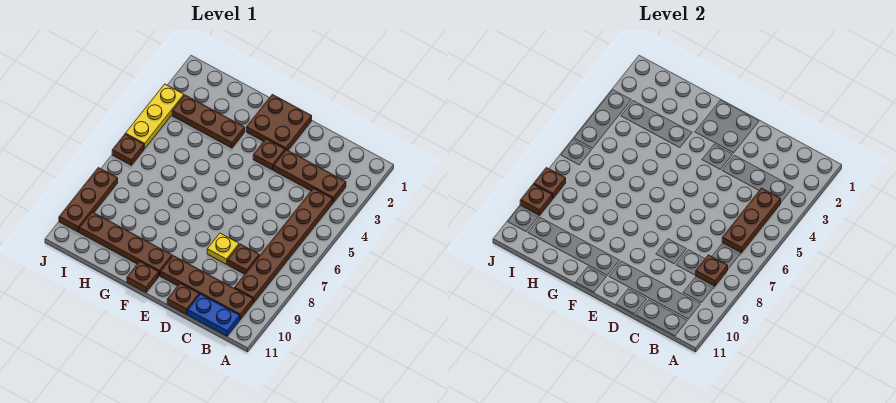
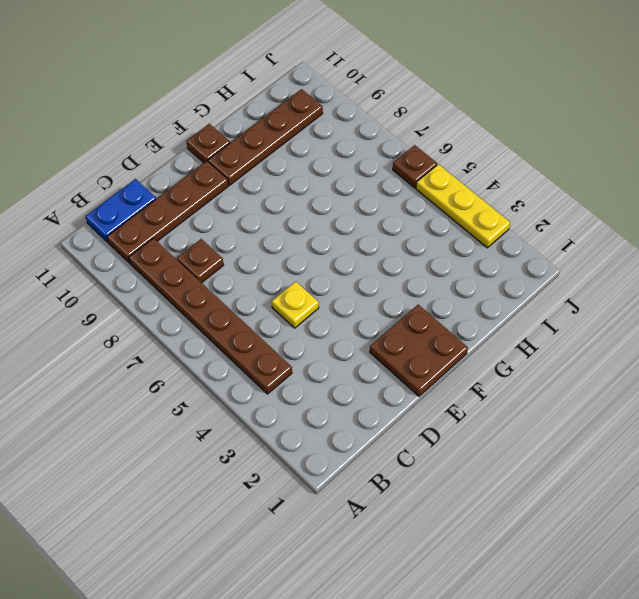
yellow 1x1 plate [272,281,319,328] -> yellow 1x1 plate moved to [207,233,239,264]
none -> brown 1x3 plate [274,150,346,203]
none -> brown 1x1 plate [167,283,199,314]
none -> brown 1x1 plate [253,139,285,170]

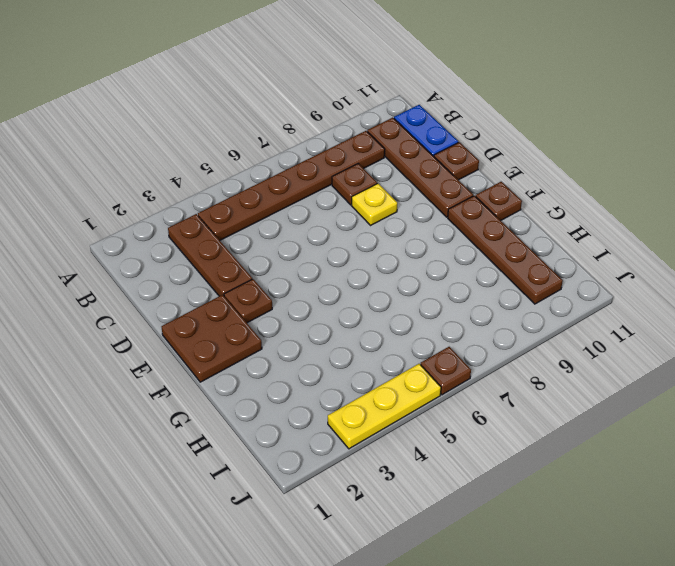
none -> brown 1x3 plate [172,95,245,148]
none -> brown 1x3 plate [59,168,118,232]
none -> brown 1x3 plate [722,188,781,253]

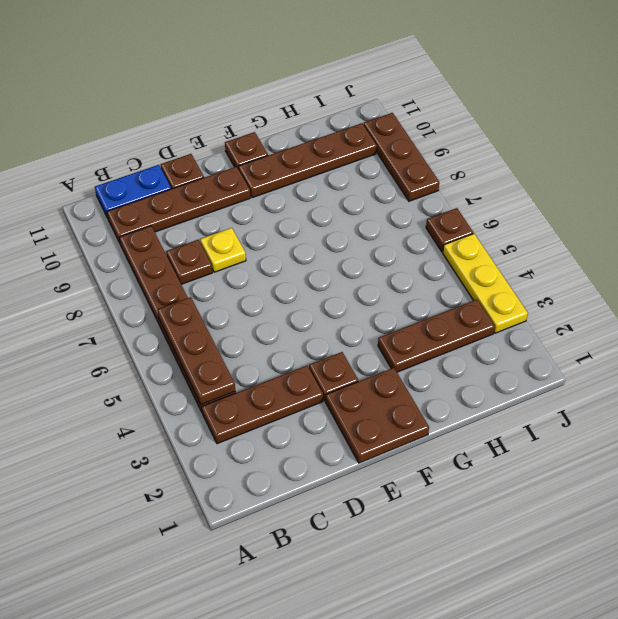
none -> brown 1x1 plate [696,255,728,286]
none -> brown 1x1 plate [534,168,566,199]
none -> brown 1x1 plate [520,184,552,215]

